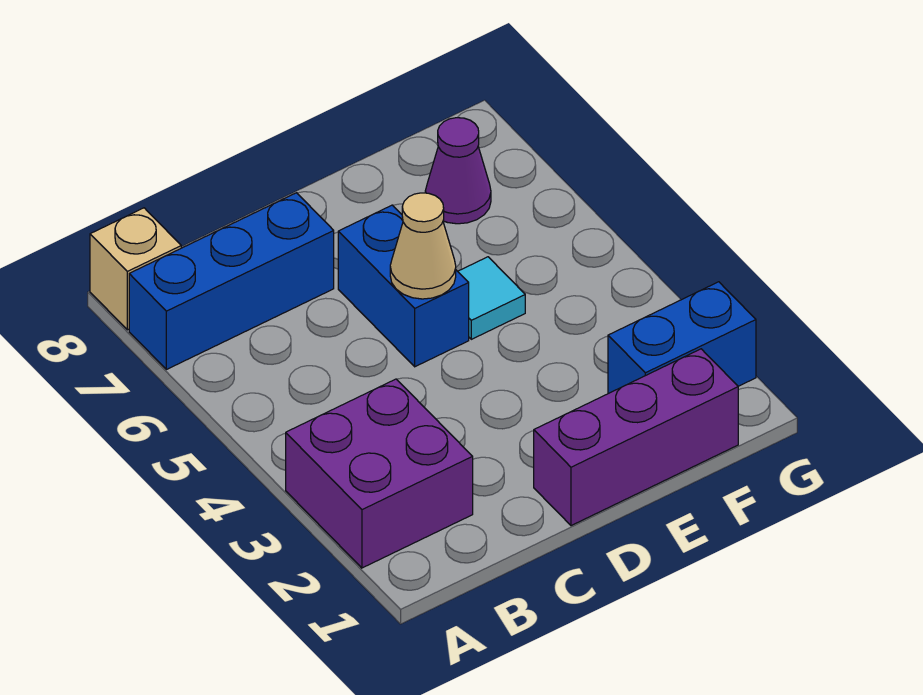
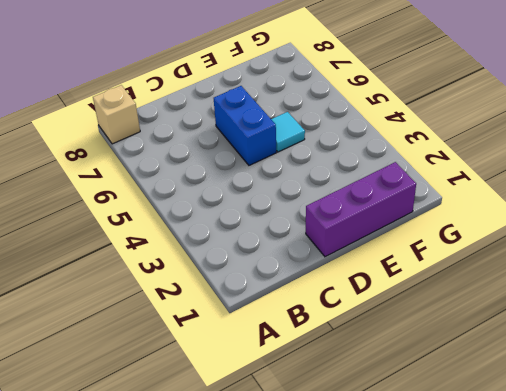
none -> purple 2x2 brick [286,379,473,568]
none -> blue 1x3 brick [129,193,334,369]

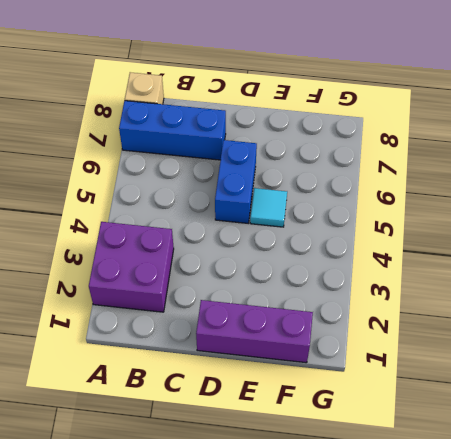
none -> blue 1x2 brick [608,282,756,394]
none -> purple 1x1 cone [425,118,491,224]

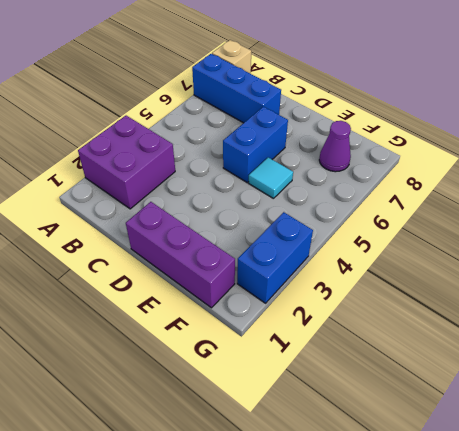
blue 1x2 brick [237,212,313,303] -> blue 1x2 brick turned to [608,282,756,394]
none -> tan 1x1 cone [390,193,456,299]

